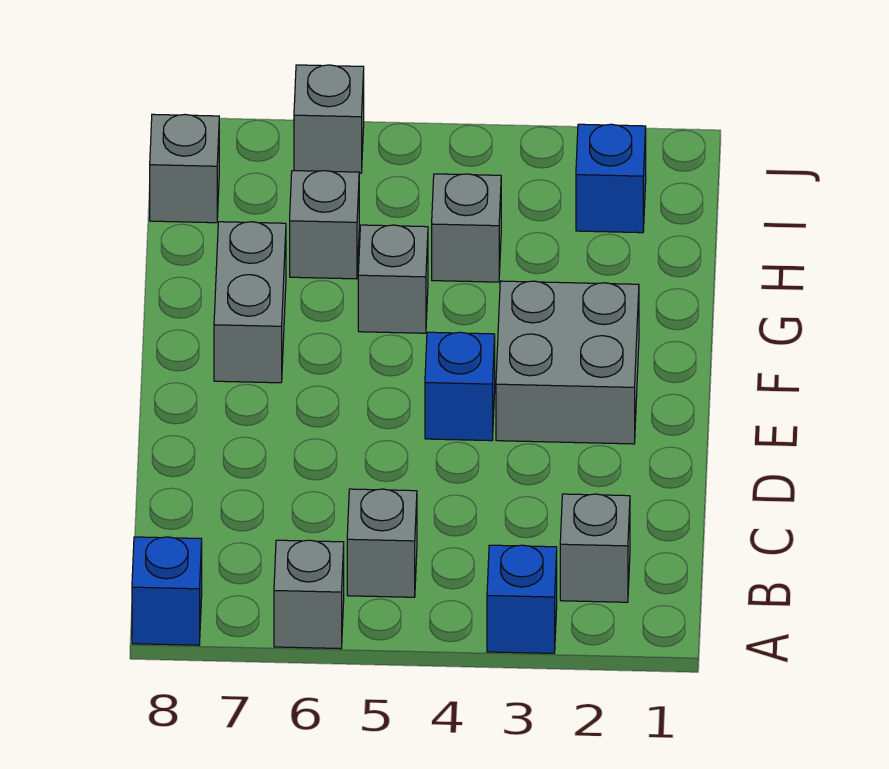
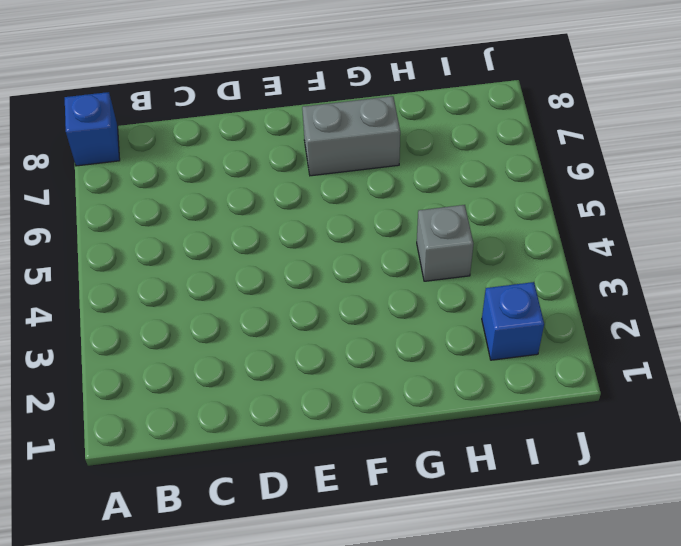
none -> blue 1x1 brick [487,545,557,653]
none -> grey 1x1 brick [274,540,344,649]
none -> grey 1x1 brick [560,494,630,602]

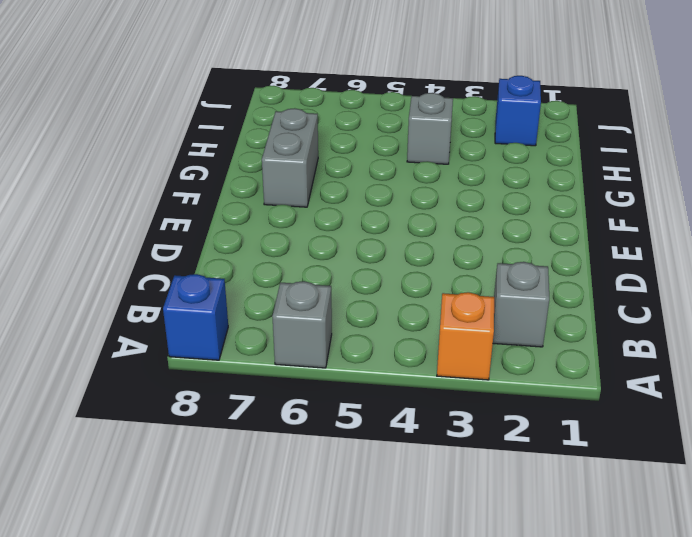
orange 1x1 brick [437,292,494,380] -> blue 1x1 brick [487,545,557,653]
none -> grey 1x1 brick [347,489,417,597]
none -> grey 2x2 brick [496,281,639,444]
none -> blue 1x1 brick [425,332,495,441]

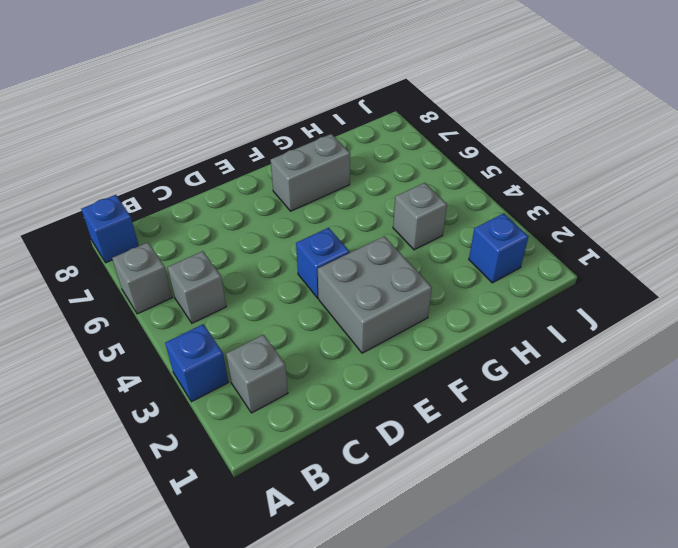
none -> grey 1x1 brick [358,225,428,333]
none -> grey 1x1 brick [290,171,359,279]
none -> grey 1x1 brick [150,114,219,223]

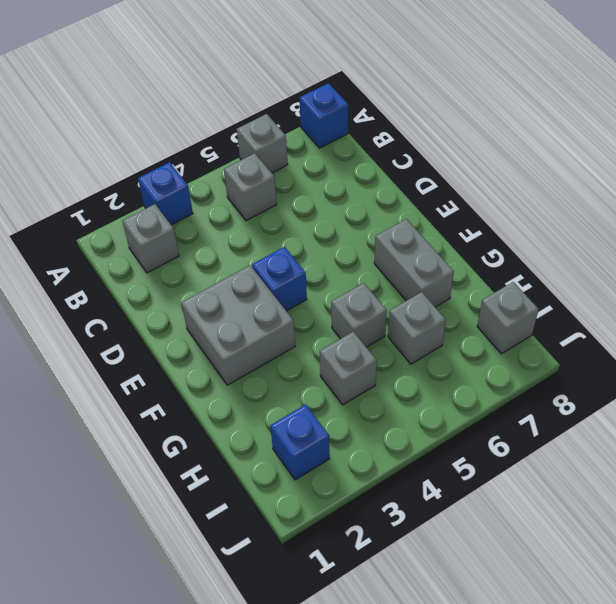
none -> grey 1x1 brick [294,65,364,173]

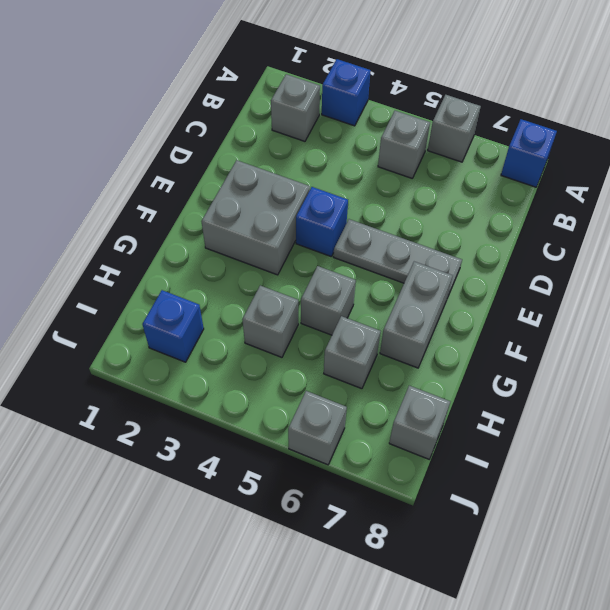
grey 1x3 plate [334,219,462,296] -> none

